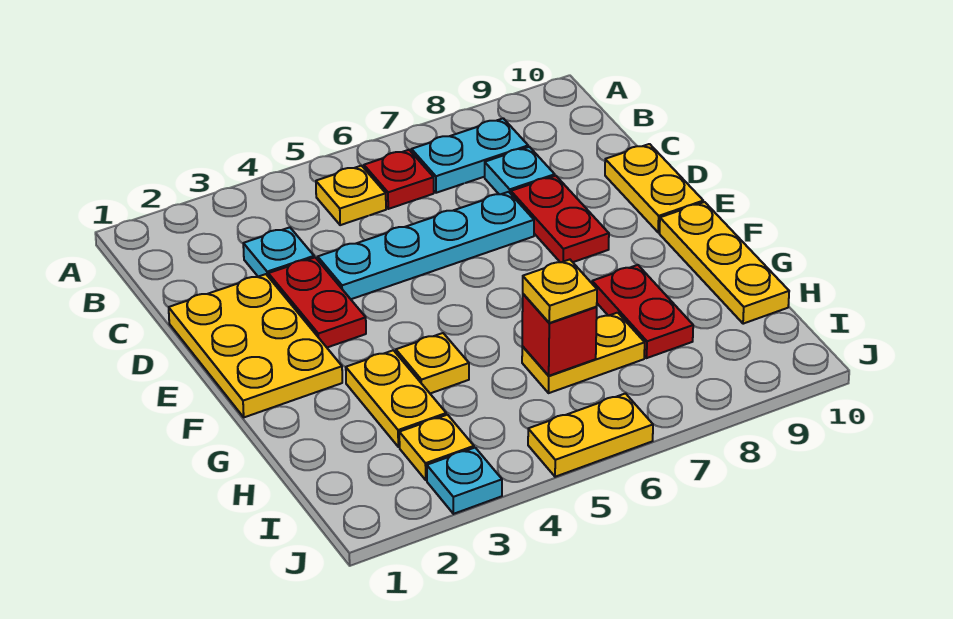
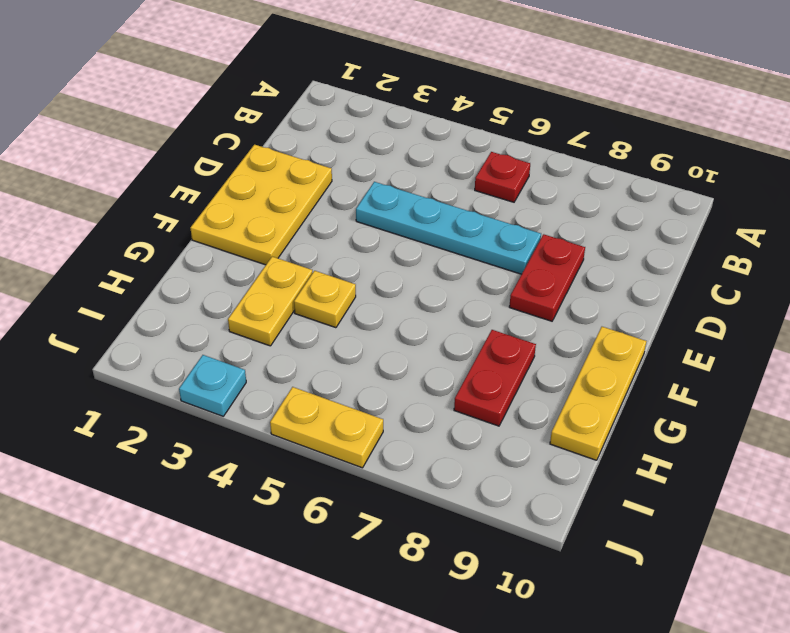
none -> yellow 1x1 plate [316,166,386,225]
none -> cyan 1x2 plate [411,118,528,193]
none -> cyan 1x1 plate [243,227,314,277]

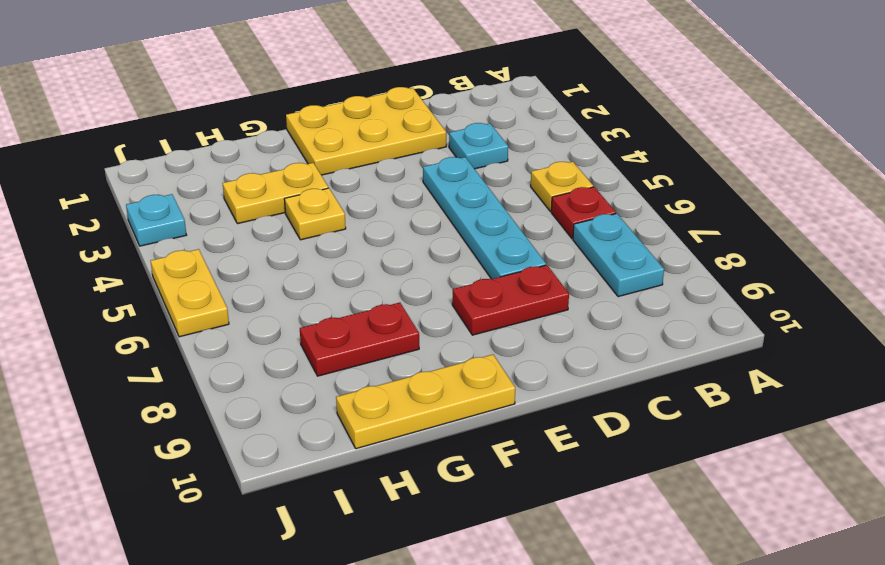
none -> cyan 1x1 plate [485,147,555,194]
none -> red 1x2 plate [268,258,366,347]
none -> yellow 1x2 plate [605,144,703,233]

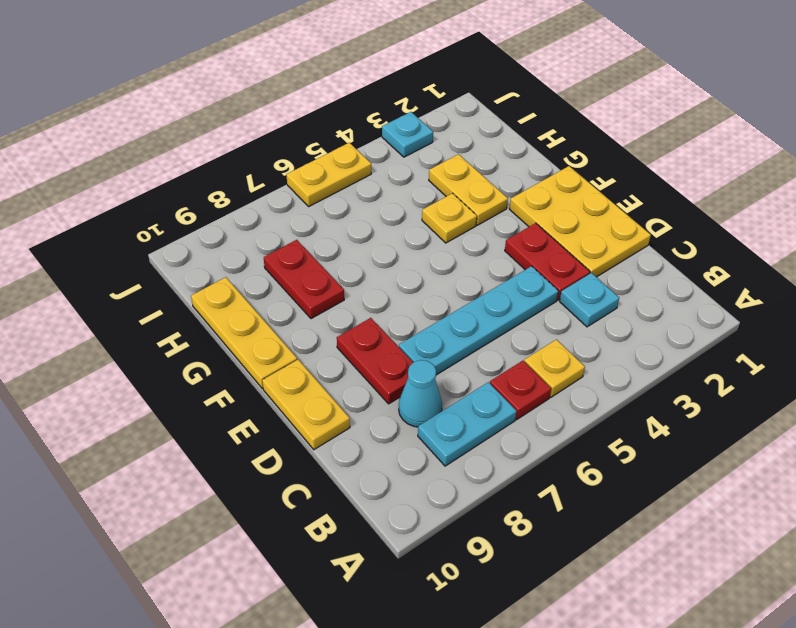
cyan 1x1 cone [399,360,442,427] -> cyan 1x1 plate [485,147,555,194]
none -> yellow 1x2 plate [522,313,645,393]
none -> yellow 1x1 plate [399,415,474,480]
none -> red 1x1 brick [522,294,597,376]

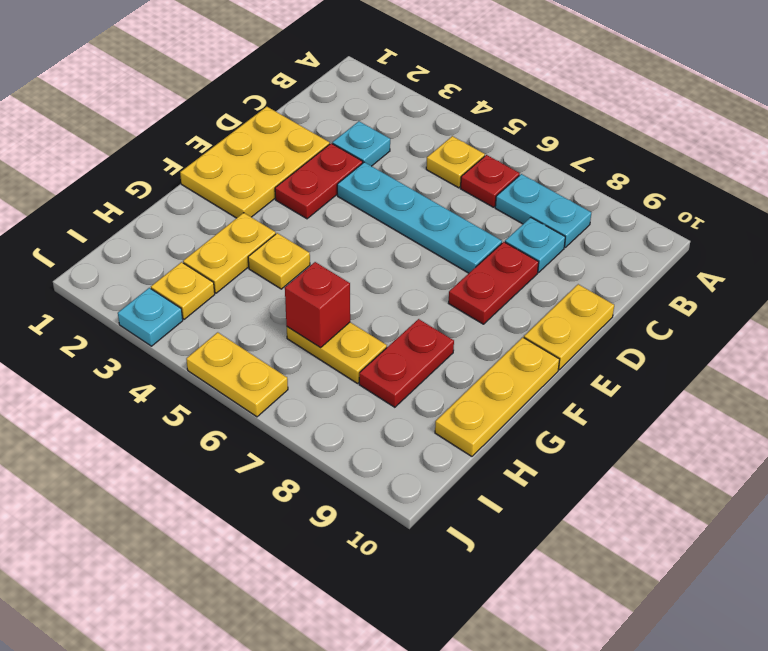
none -> yellow 1x1 plate [523,260,597,323]

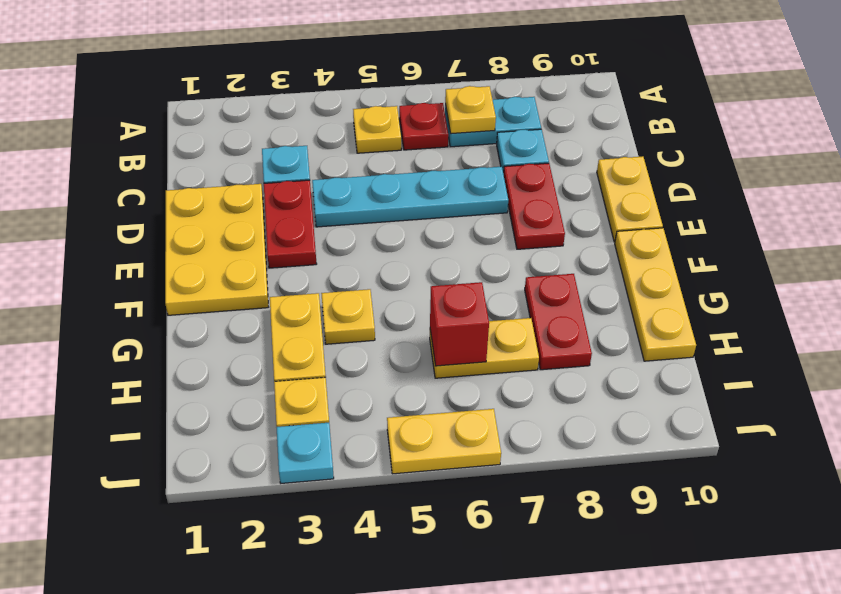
yellow 1x1 plate [445,86,496,134] -> yellow 1x1 plate moved to [523,260,597,323]

